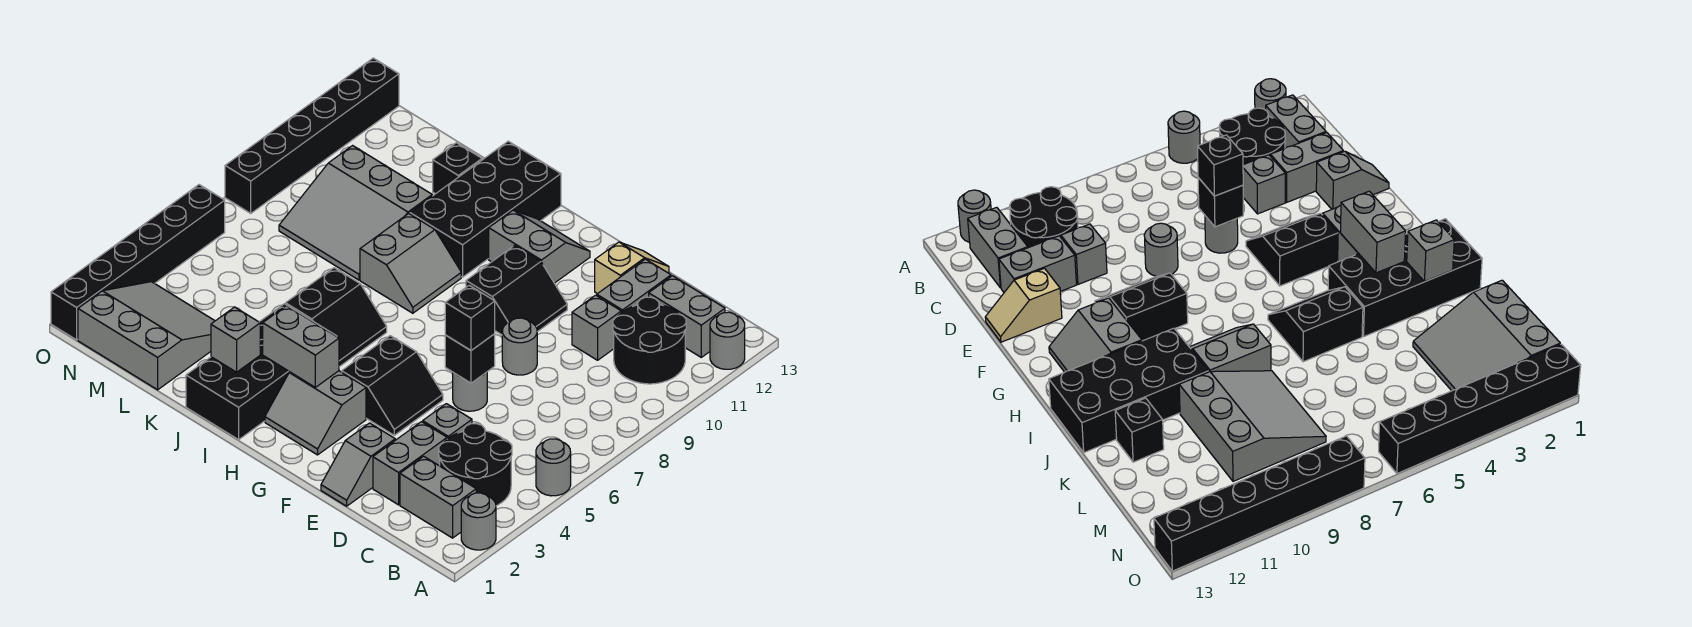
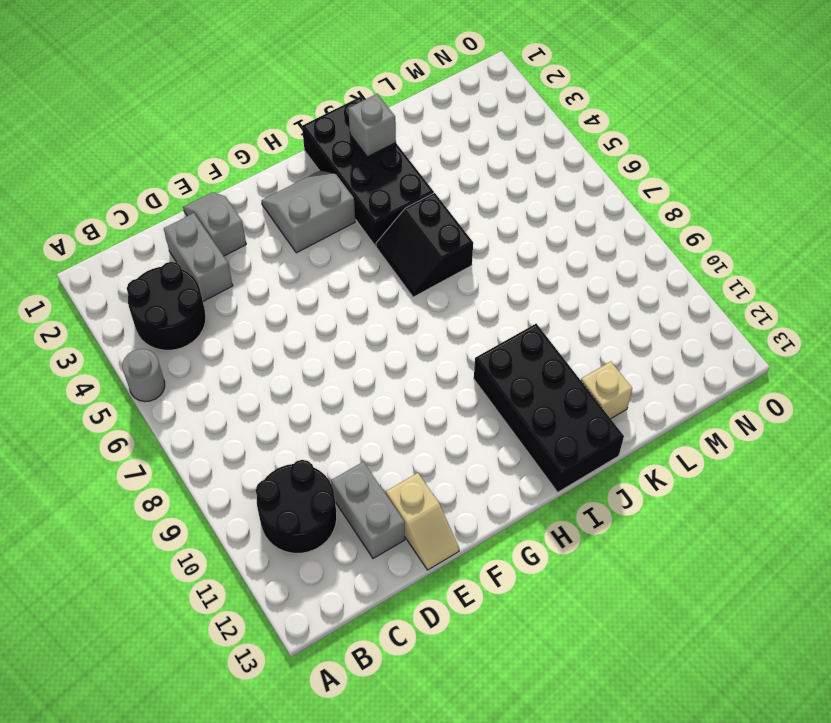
tan 1x1 brick [581,362,632,419] -> black 1x1 brick [433,143,482,194]
none -> grey 1x1 round brick [461,493,496,550]
none -> grey 1x1 round brick [710,312,745,369]
none -> grey 1x2 brick [400,456,476,538]
none -> grey 1x2 brick [649,276,725,357]

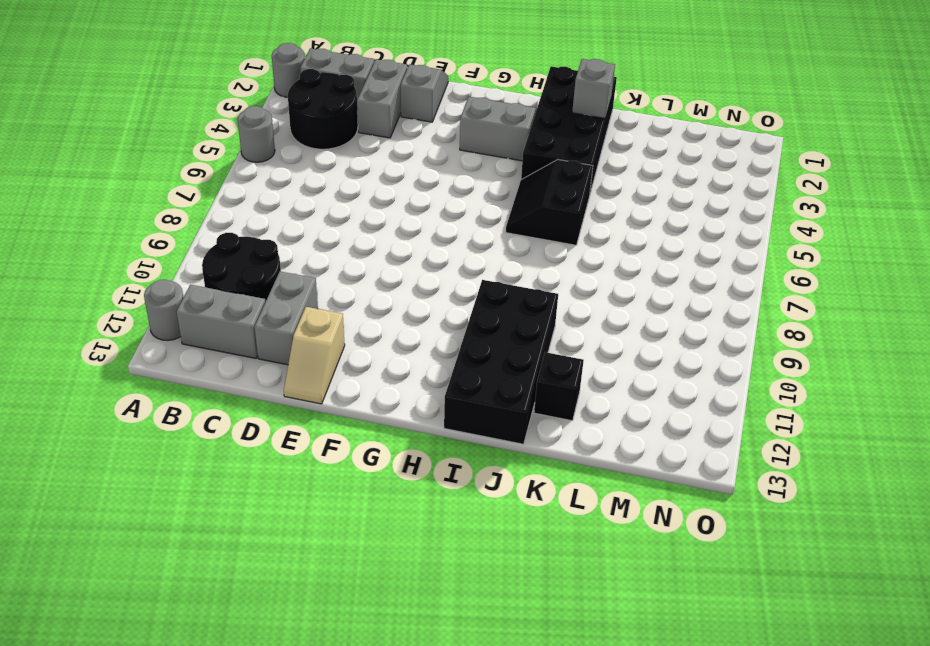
none -> grey 1x1 brick [423,404,472,439]
none -> grey 1x1 brick [572,295,621,360]
none -> grey 1x1 round brick [453,372,487,411]
none -> grey 1x1 round brick [502,318,537,375]

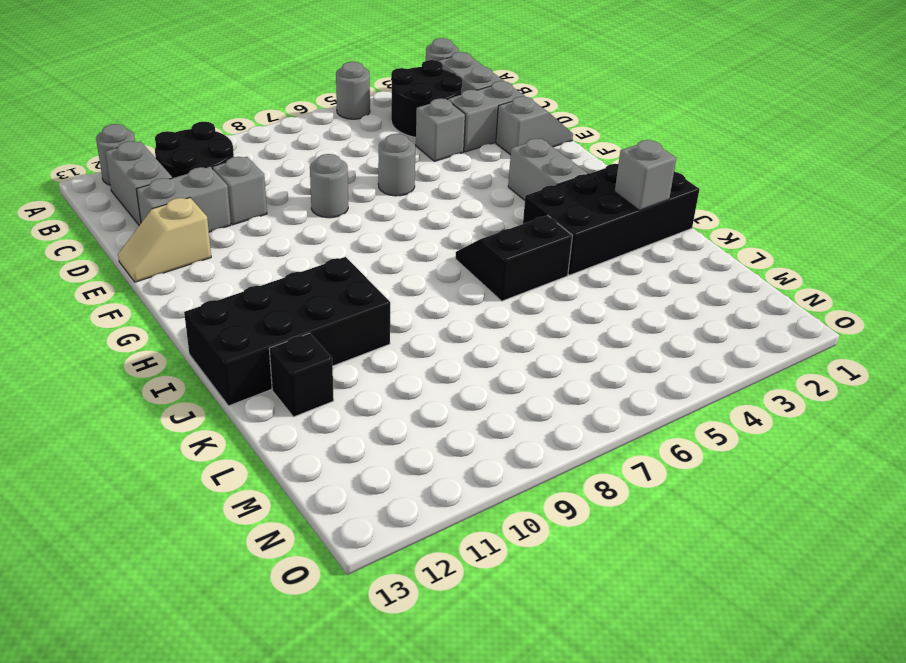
none -> black 2x2 slope [342,336,443,435]
none -> black 2x2 slope [466,245,567,335]
none -> grey 2x2 slope [489,210,590,283]
none -> grey 2x2 slope [360,214,461,313]

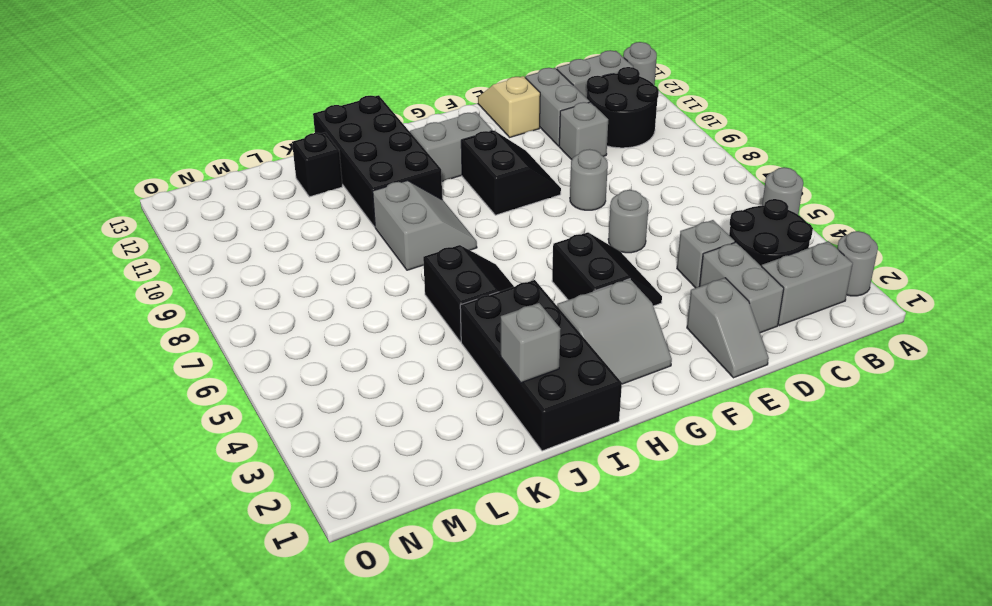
none -> grey 3x3 slope [279,146,432,280]
none -> grey 3x3 slope [78,282,215,390]
none -> black 1x6 brick [51,185,225,340]
none -> black 1x6 brick [225,58,399,213]

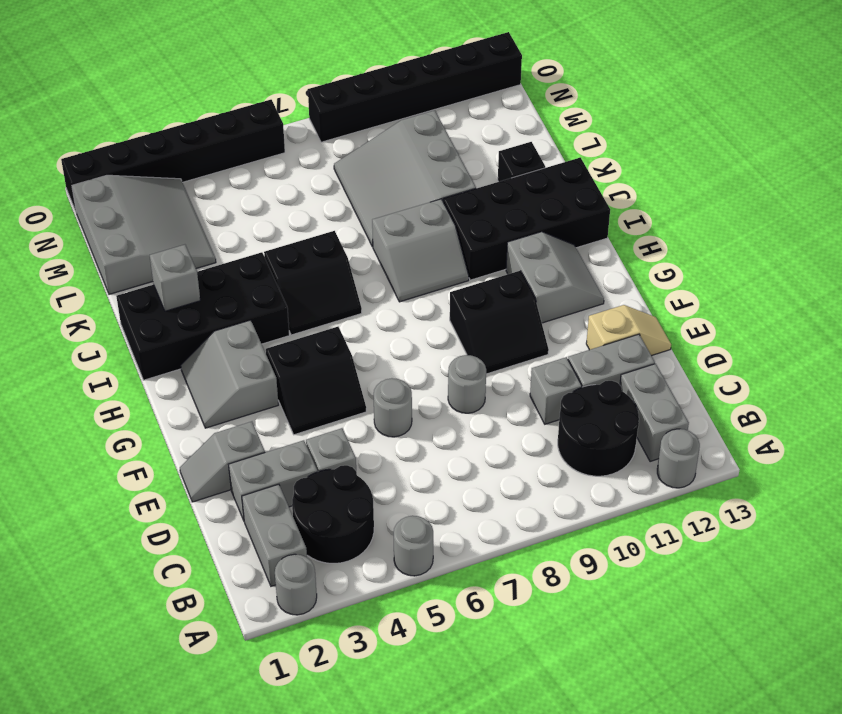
none -> black 1x1 brick [445,334,495,383]
none -> grey 1x2 brick [263,306,339,387]
none -> black 1x1 brick [445,285,495,350]

